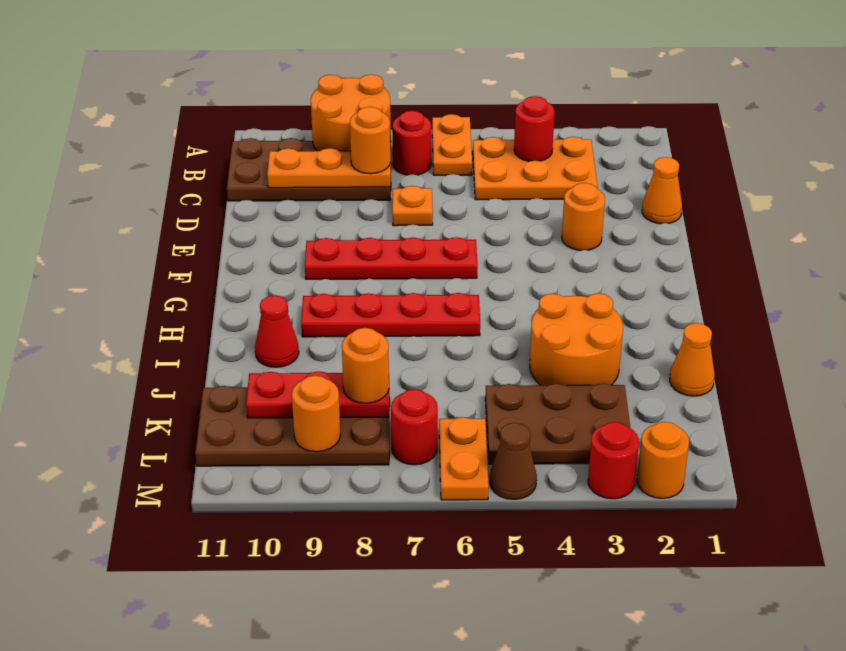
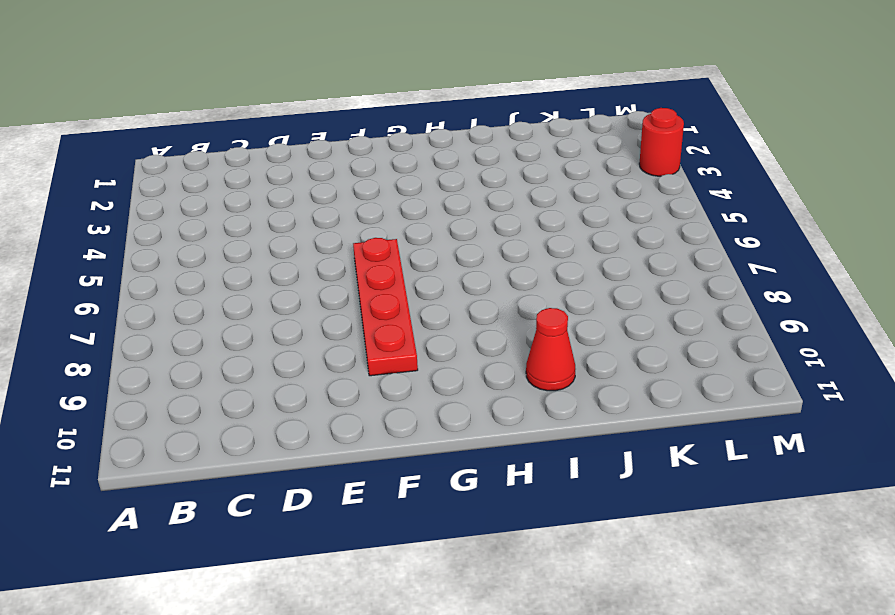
none -> orange 1x2 plate [432,114,472,175]
none -> orange 2x3 plate [473,137,598,200]
none -> red 1x1 round brick [392,111,431,175]

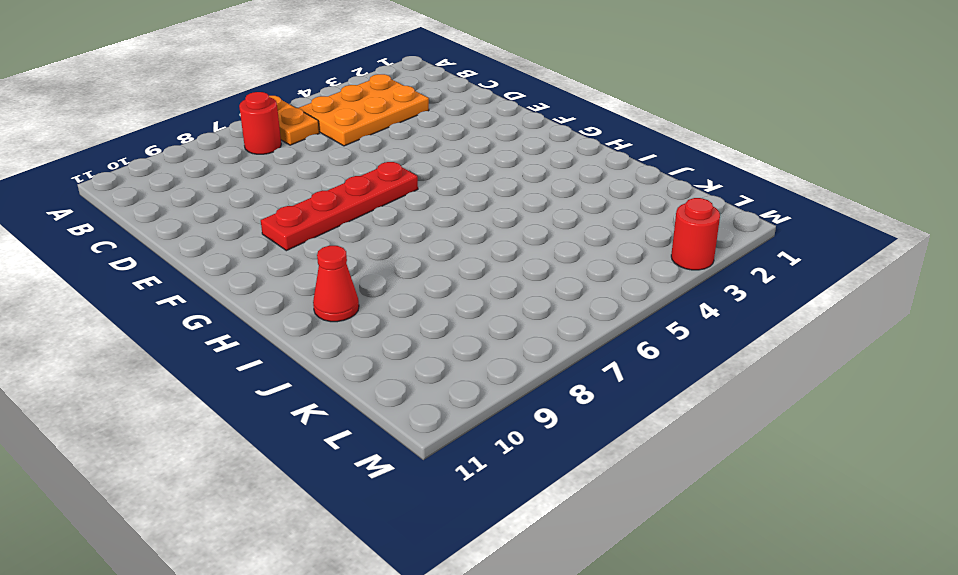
none -> brown 2x4 plate [227,138,391,201]
none -> orange 1x1 cone [642,157,682,224]
none -> orange 1x1 plate [392,186,433,226]

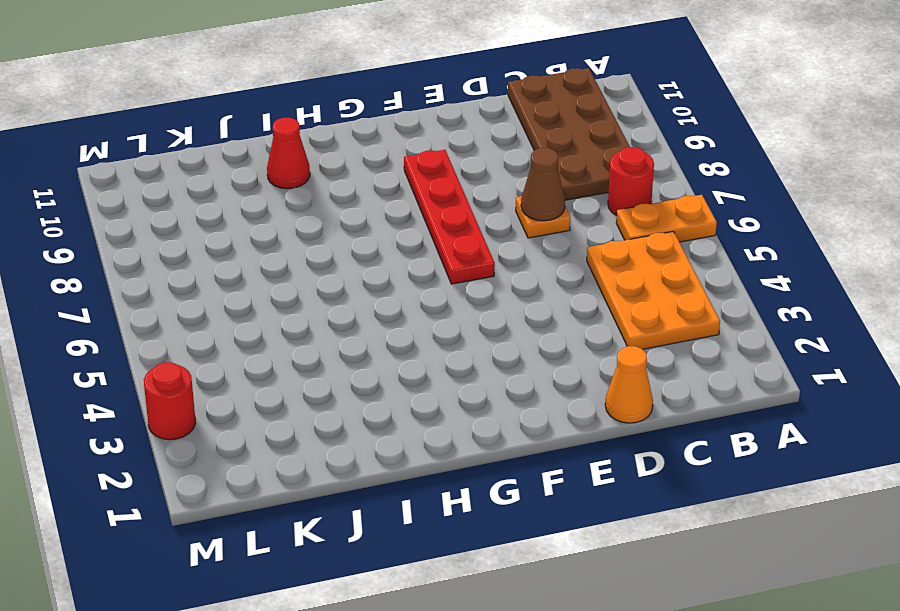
brown 1x1 cone [521,148,565,221] -> brown 1x1 cone moved to [490,423,537,499]
none -> orange 1x1 round brick [562,183,605,250]
none -> red 1x4 plate [301,293,480,337]
none -> orange 2x2 round brick [530,293,623,385]

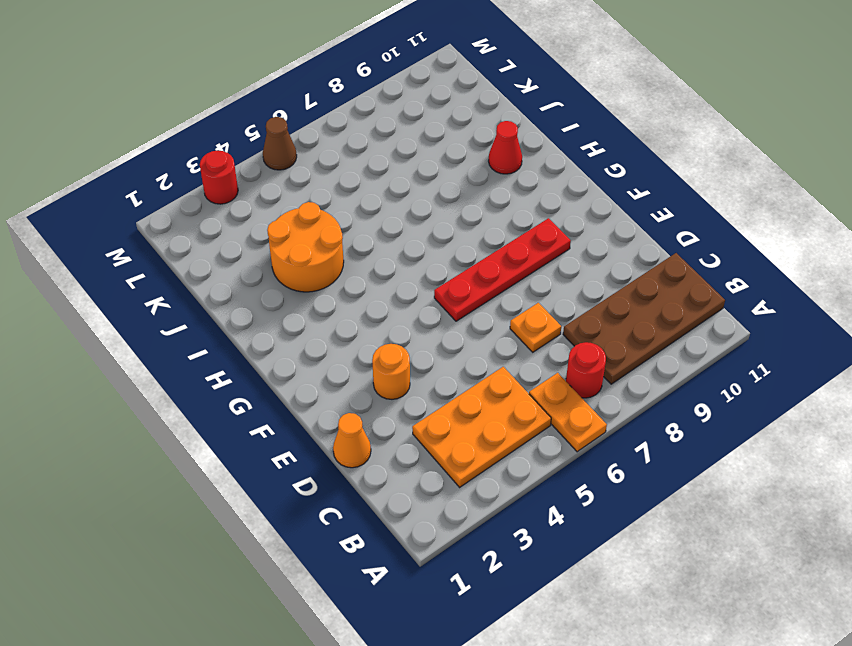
none -> red 1x4 plate [301,293,480,337]
none -> orange 1x1 cone [670,323,715,396]
none -> brown 2x3 plate [485,383,630,464]

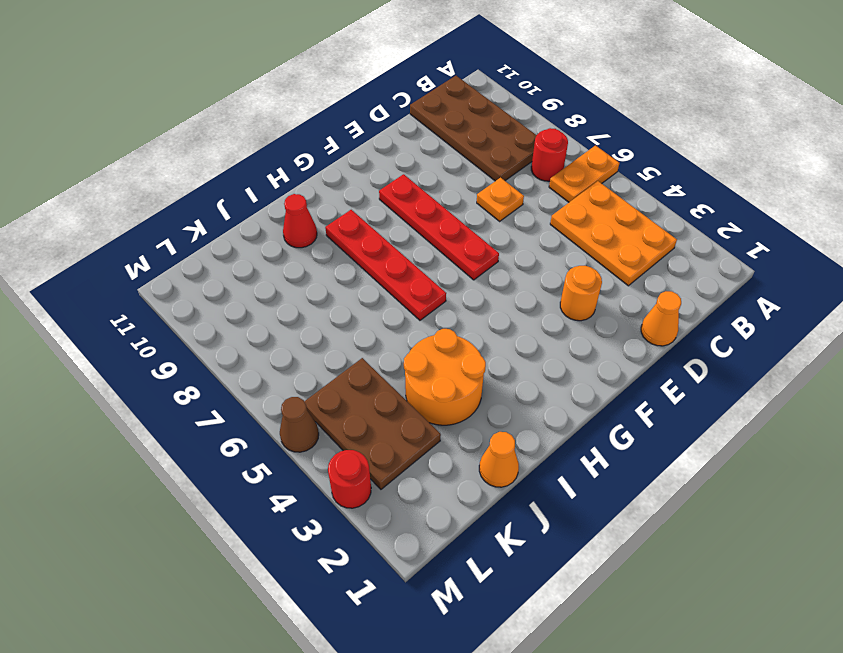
none -> brown 2x4 plate [195,386,390,466]
none -> orange 1x2 plate [439,417,489,500]
none -> red 1x1 round brick [391,389,438,465]

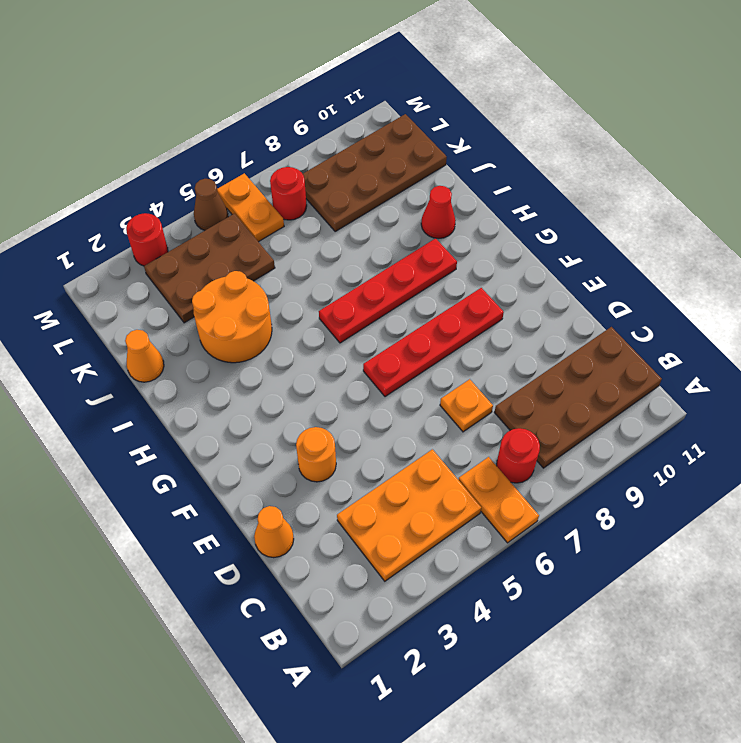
none -> orange 1x1 round brick [637,422,689,498]
none -> orange 2x2 round brick [311,74,391,151]
none -> red 1x1 round brick [514,96,555,161]

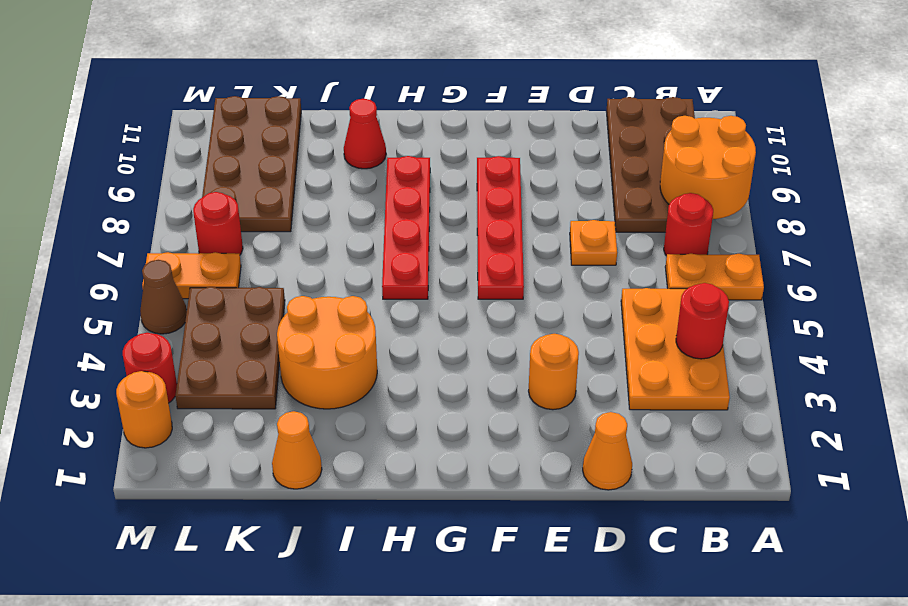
none -> orange 1x3 plate [267,148,391,188]
none -> red 1x3 plate [246,371,389,418]
none -> orange 1x1 round brick [292,375,340,452]

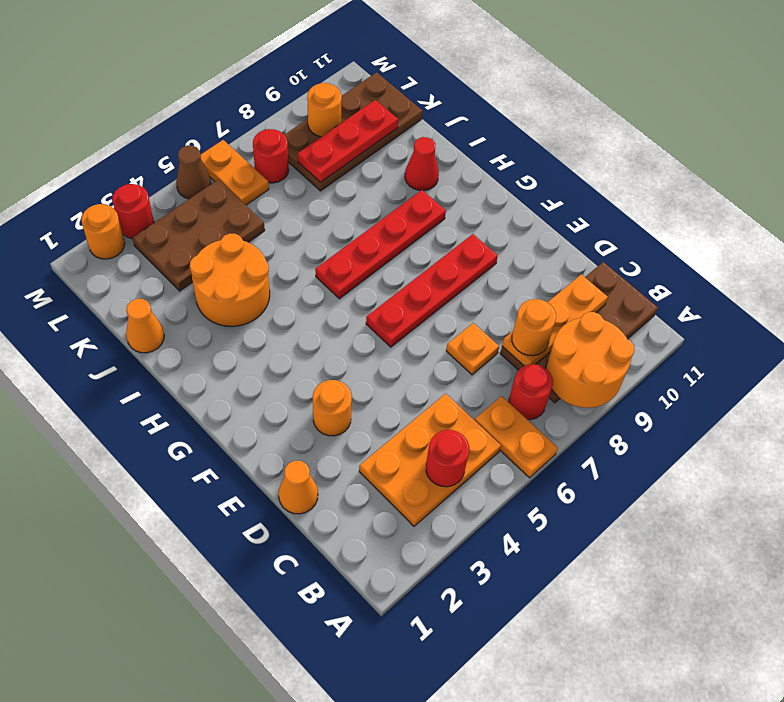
none -> orange 1x1 round brick [342,328,389,403]

